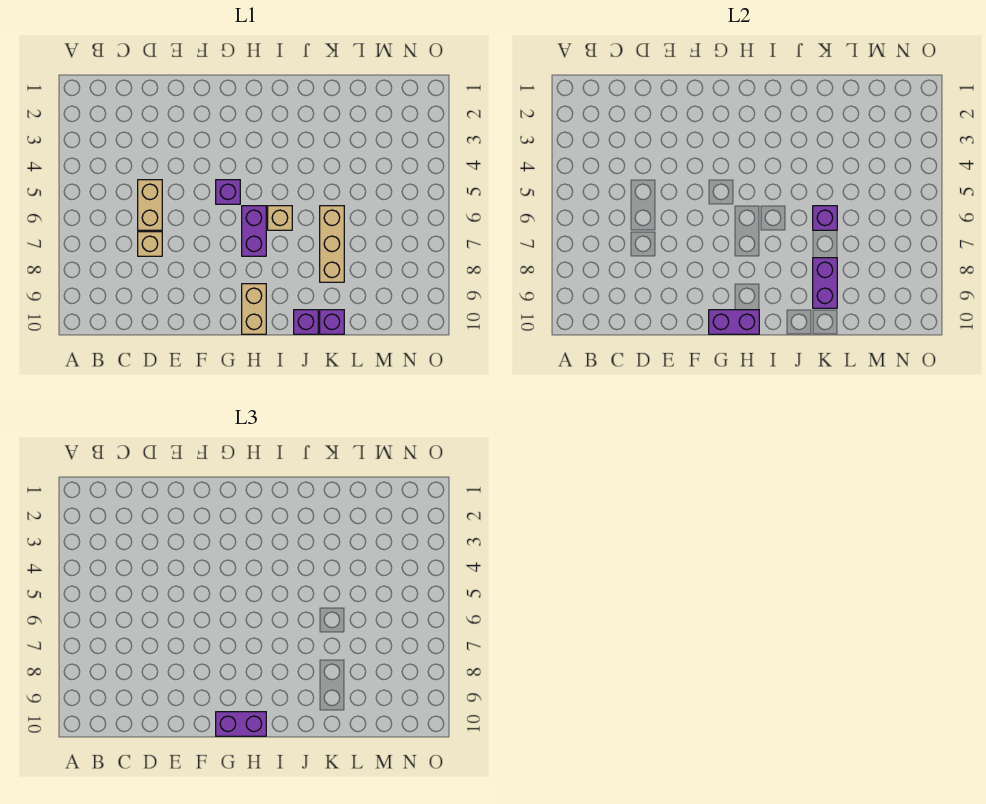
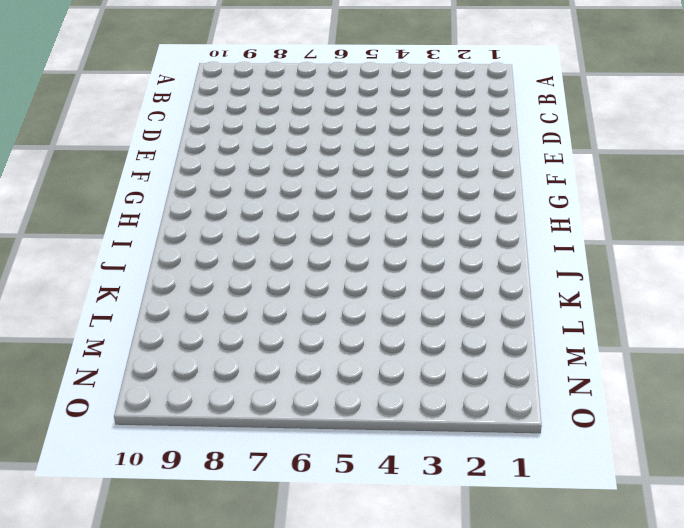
none -> tan 1x2 brick [138,180,162,230]
none -> tan 1x1 brick [138,232,162,256]
none -> purple 1x1 brick [216,180,240,204]

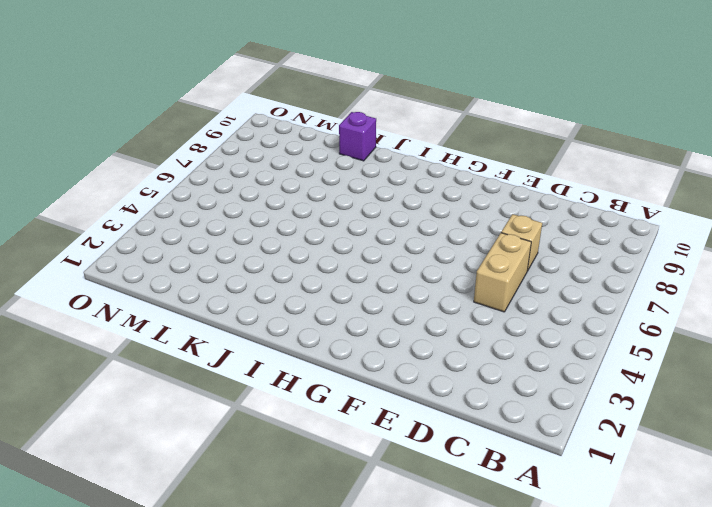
none -> purple 1x1 brick [216,180,240,204]
none -> purple 1x2 brick [242,206,266,256]
none -> tan 1x2 brick [242,284,266,334]

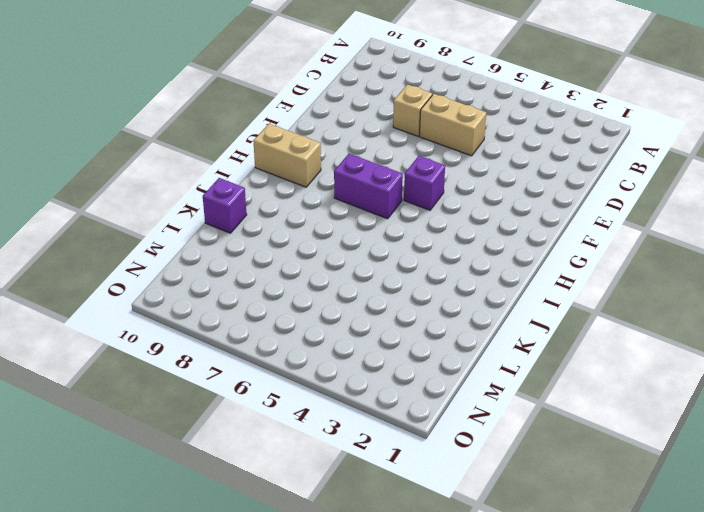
none -> tan 1x1 brick [268,206,292,230]
none -> purple 1x1 brick [294,310,318,334]
none -> tan 1x3 brick [320,206,344,282]

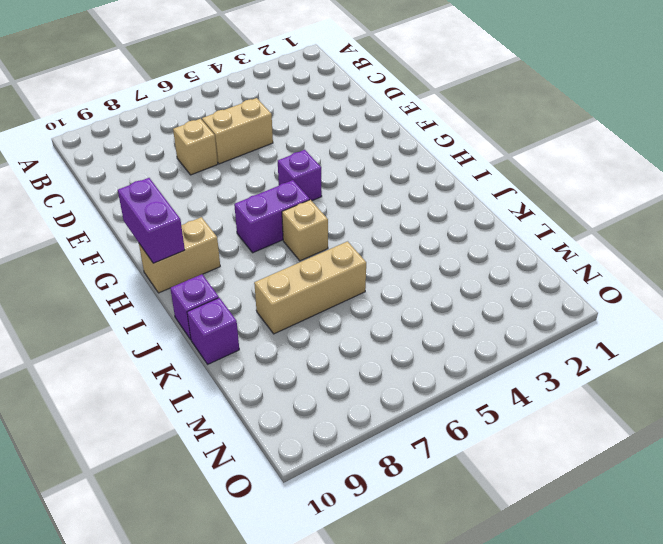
none -> purple 1x1 brick [813,206,837,230]
none -> purple 1x2 brick [813,258,837,308]
none -> purple 1x2 brick [216,712,266,736]

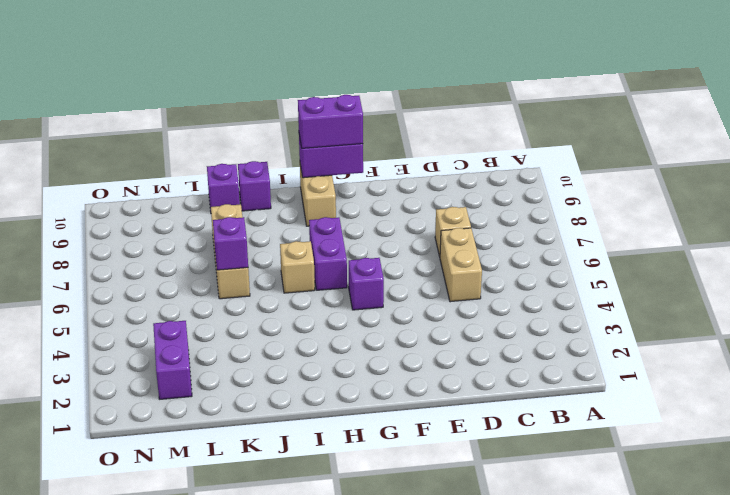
purple 1x2 brick [153,321,192,399] -> purple 1x2 brick moved to [813,258,837,308]

